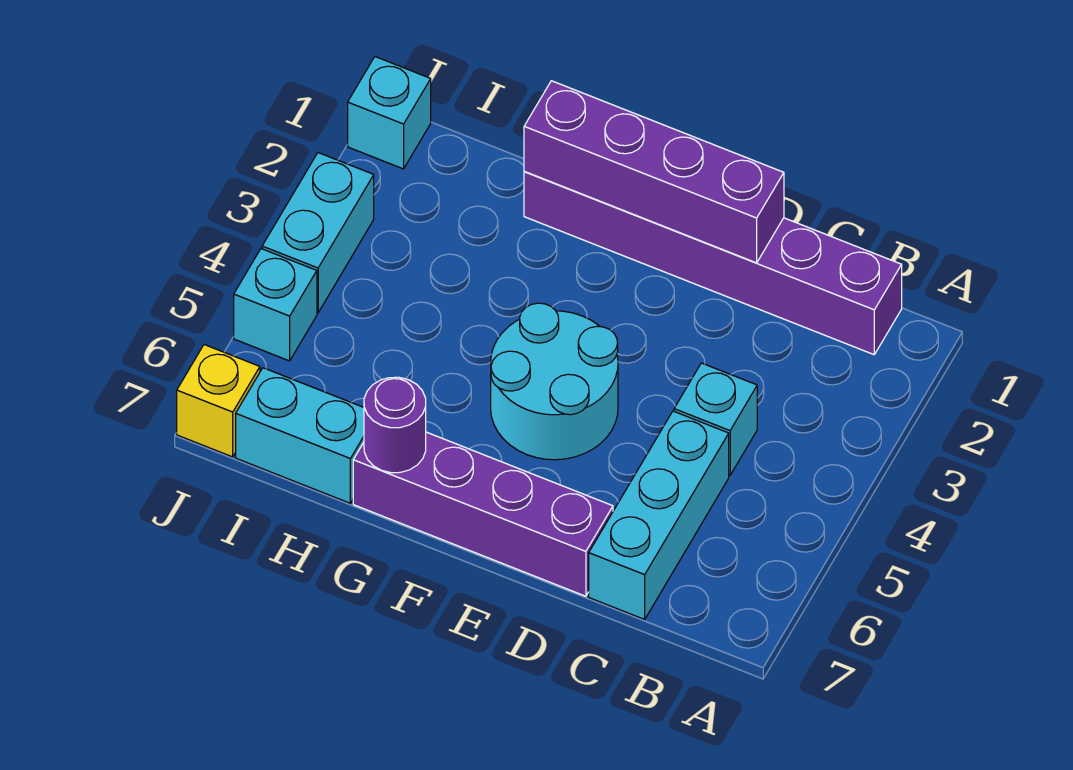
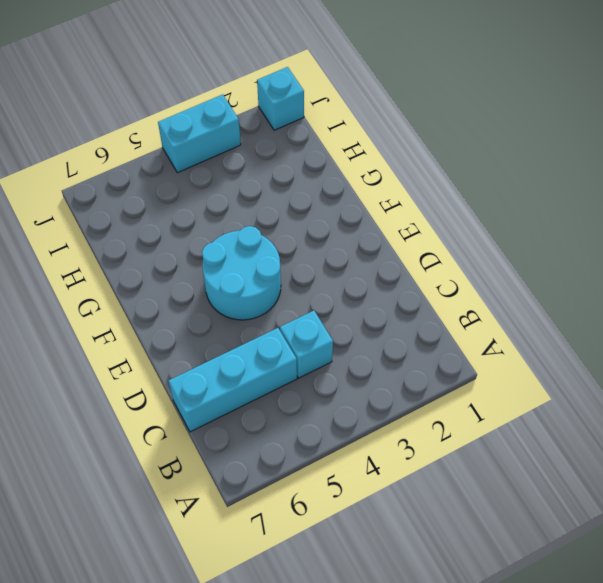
none -> purple 1x6 brick [524,172,902,355]
none -> purple 1x4 brick [353,432,613,596]
none -> cyan 1x2 brick [236,368,364,503]

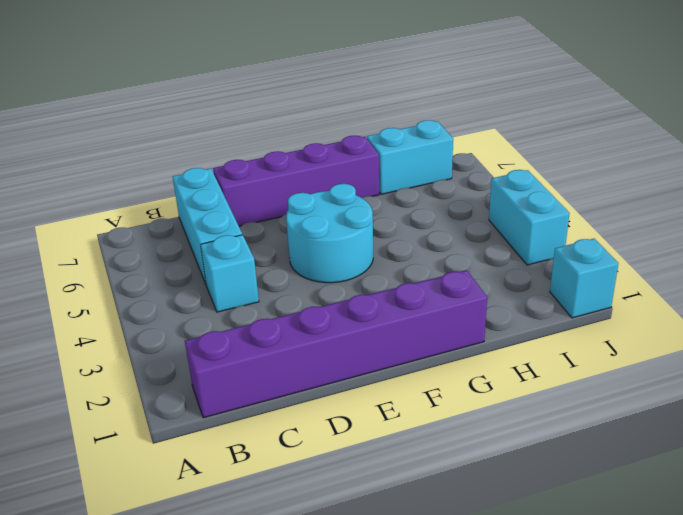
none -> cyan 1x1 brick [234,249,317,361]
none -> yellow 1x1 brick [177,345,260,457]
none -> purple 1x4 brick [524,81,784,263]

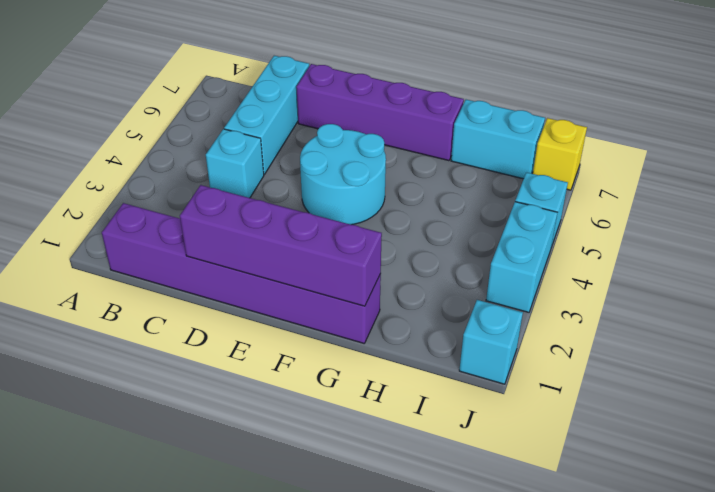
none -> purple 1x1 round brick [364,377,426,473]

